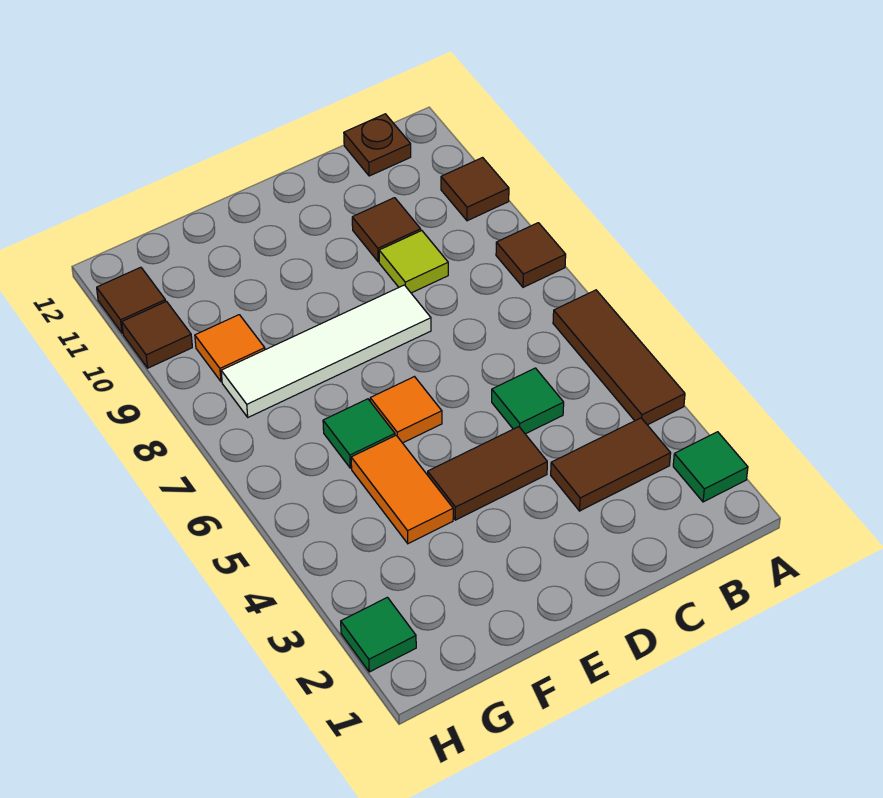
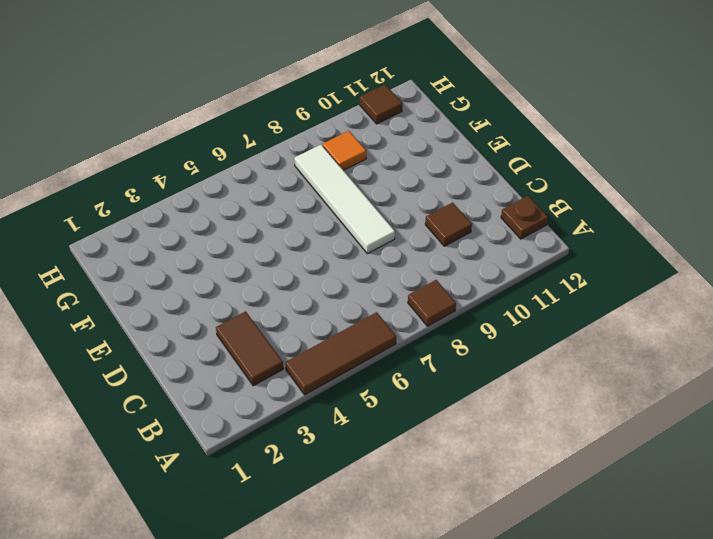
none -> green 1x1 tile [673,432,748,502]
none -> brown 1x1 tile [441,158,509,221]
none -> green 1x1 tile [492,368,564,434]

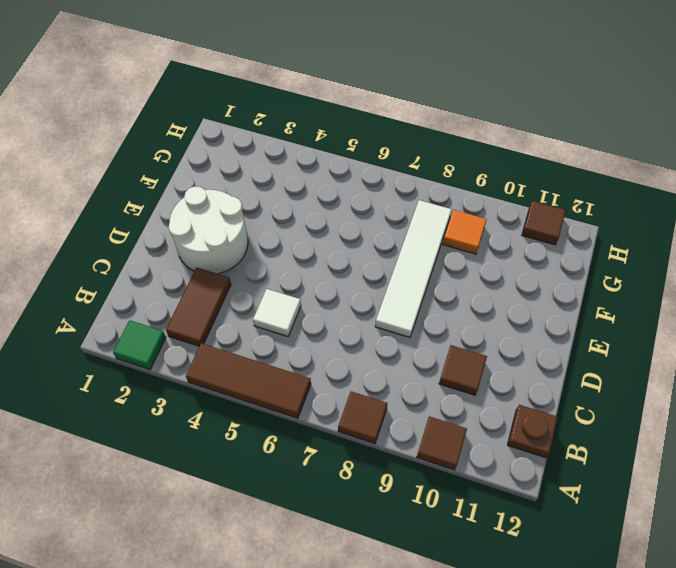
white 1x1 tile [253,289,301,336] -> green 1x1 tile [492,368,564,434]
white 2x2 round brick [169,187,248,274] -> none
none -> lime 1x1 tile [379,231,448,293]
none -> brown 1x2 tile [428,427,547,520]
none -> orange 1x1 tile [370,377,442,443]

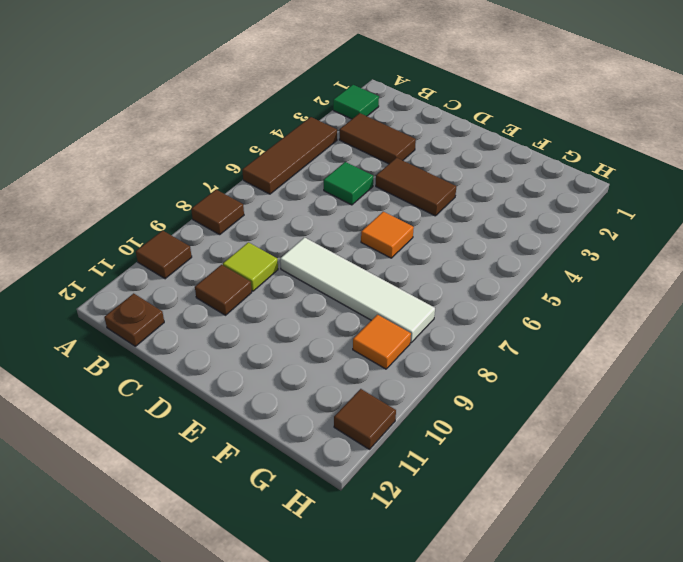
none -> orange 1x2 tile [351,435,453,544]
none -> green 1x1 tile [323,399,395,468]
none -> green 1x1 tile [341,597,416,672]

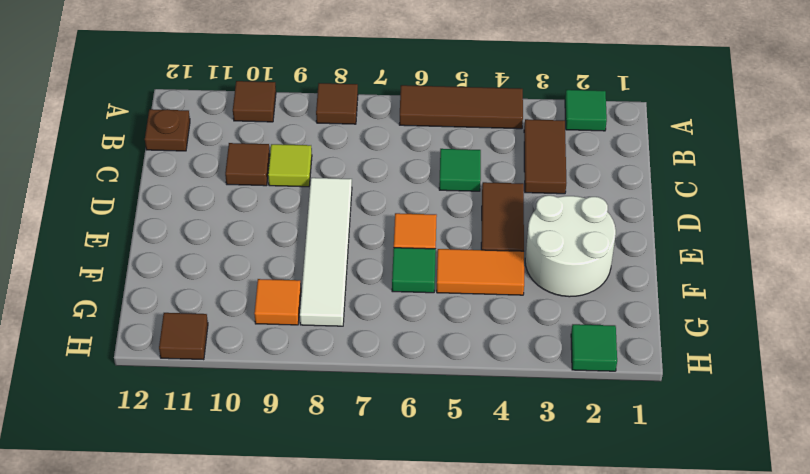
white 2x2 round brick [525,195,616,297] -> none
none -> brown 1x1 tile [122,301,192,368]

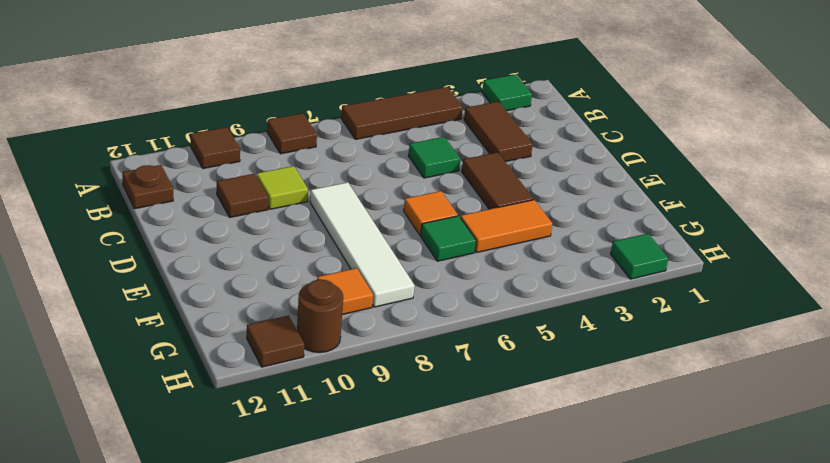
brown 1x1 round brick [297,279,343,353] -> brown 1x1 tile [122,301,192,368]

